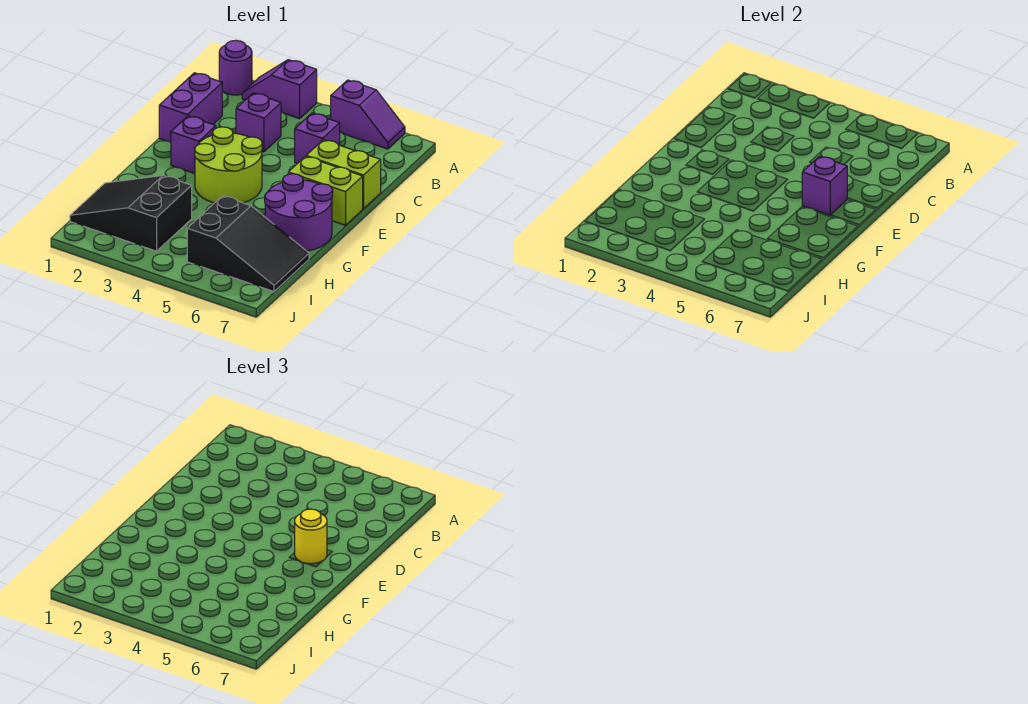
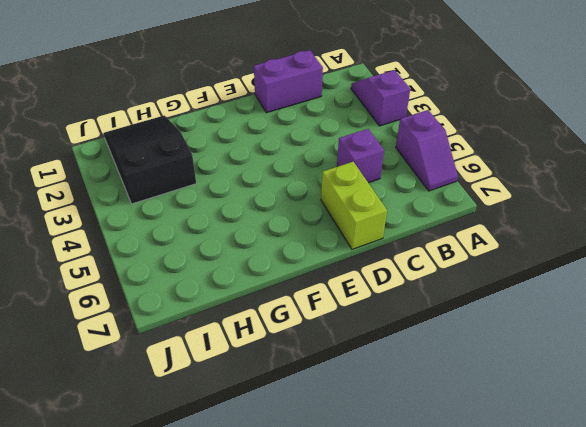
none -> purple 1x1 round brick [219,40,252,95]
none -> purple 1x1 brick [236,93,281,152]
none -> purple 1x1 brick [171,116,216,174]

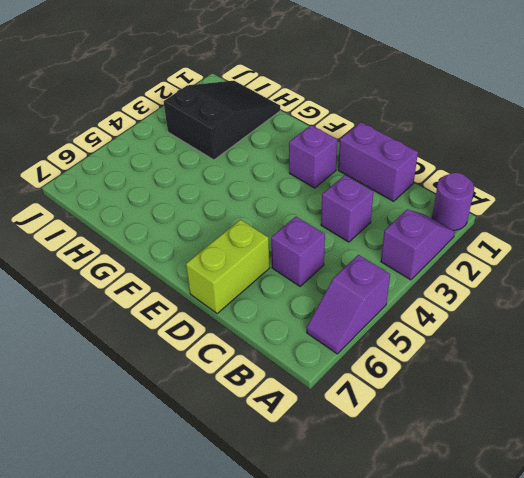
none -> lime 2x2 round brick [195,127,262,203]
none -> lime 1x2 brick [288,156,363,225]
none -> purple 2x2 round brick [265,174,333,251]

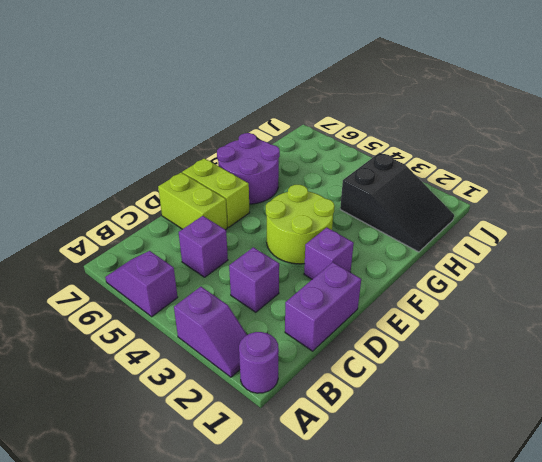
none -> black 2x3 slope [187,196,309,292]
none -> purple 1x1 brick [802,156,847,215]
none -> yellow 1x1 round brick [295,509,327,564]

